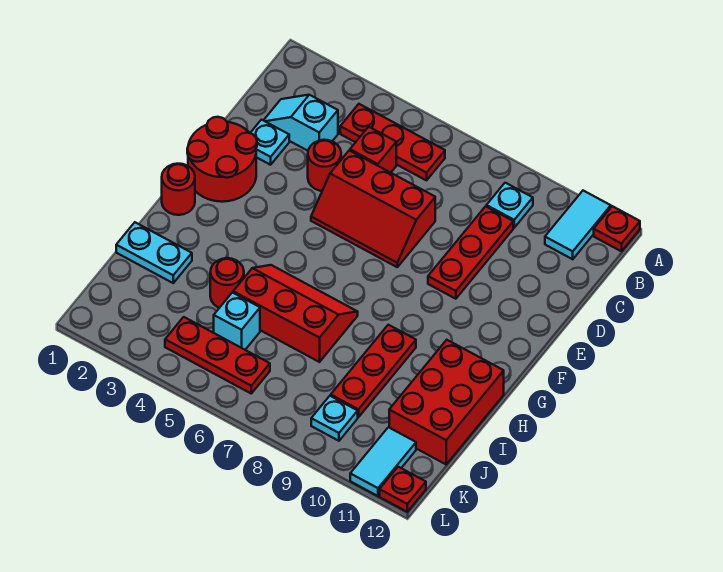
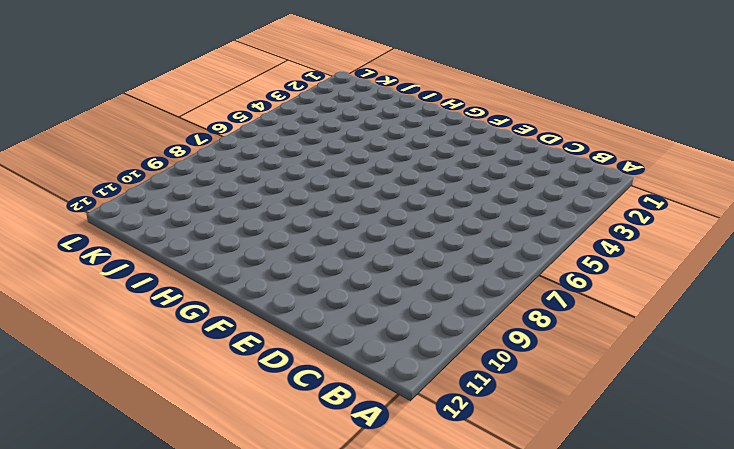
none -> cyan 1x2 tile [545,191,611,259]
none -> red 1x1 plate [594,206,640,251]
none -> red 1x3 plate [340,104,445,180]

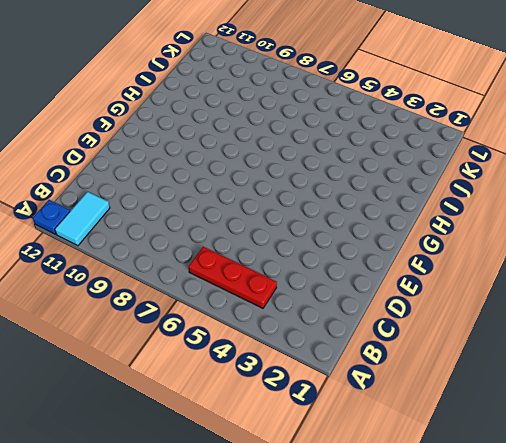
blue 1x1 plate [33,200,70,234] -> red 1x1 plate [594,206,640,251]
none -> cyan 1x1 plate [486,183,533,228]
none -> cyan 1x2 slope [264,95,338,151]
none -> red 1x1 brick [350,127,396,173]

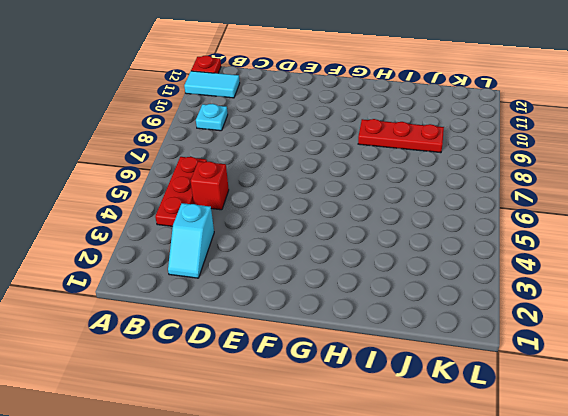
none -> red 1x3 plate [428,206,513,299]
none -> cyan 1x1 plate [251,120,289,165]
none -> red 1x1 round brick [308,140,341,191]

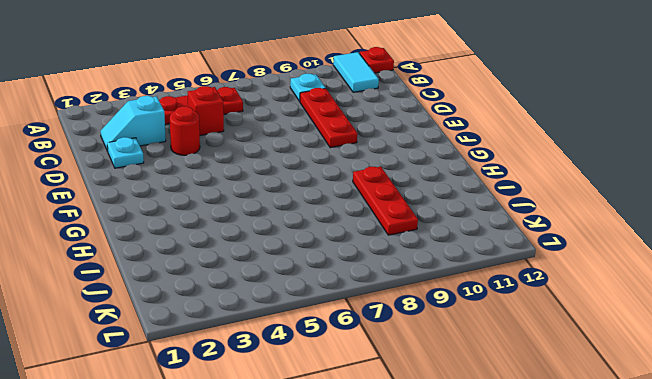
none -> red 2x3 slope [311,150,435,267]
none -> red 2x2 round brick [187,117,257,202]
none -> red 1x1 round brick [162,164,195,215]

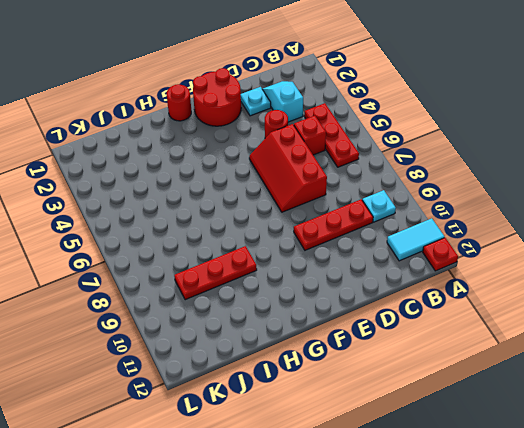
none -> red 2x3 slope [233,265,358,362]
none -> red 2x3 brick [389,340,504,464]
none -> cyan 1x2 plate [116,222,192,283]

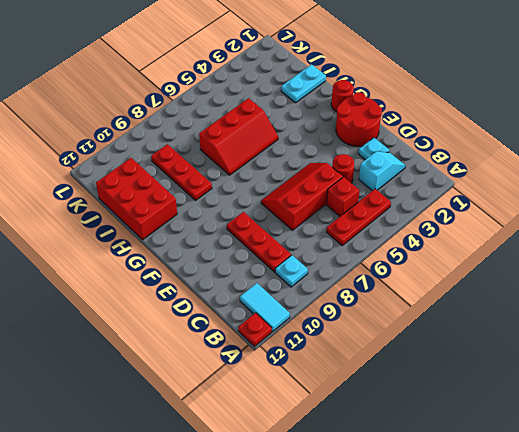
none -> red 1x1 round brick [210,258,244,308]
none -> cyan 1x1 brick [214,292,260,350]
none -> red 1x3 plate [165,317,270,393]

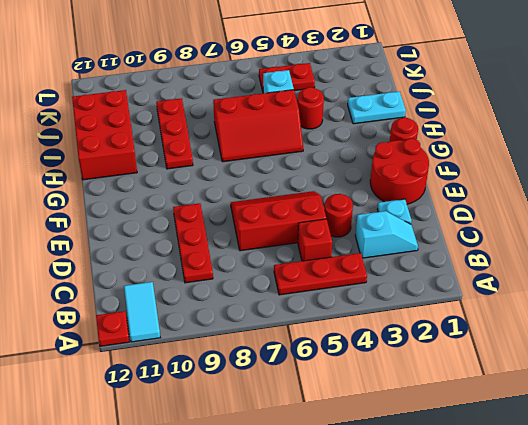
red 1x2 plate [259,63,315,91] -> red 1x3 plate [165,317,270,393]
none -> cyan 1x1 plate [486,183,533,228]
none -> cyan 1x1 plate [311,396,358,441]
none -> cyan 1x2 tile [350,427,416,496]

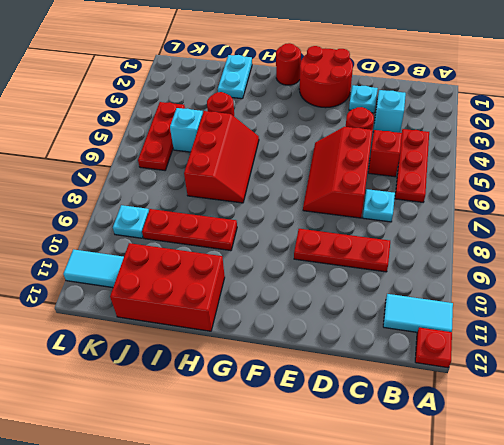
cyan 1x1 plate [363,189,395,222] -> cyan 1x1 plate moved to [486,183,533,228]
none -> red 1x1 plate [380,467,426,512]

